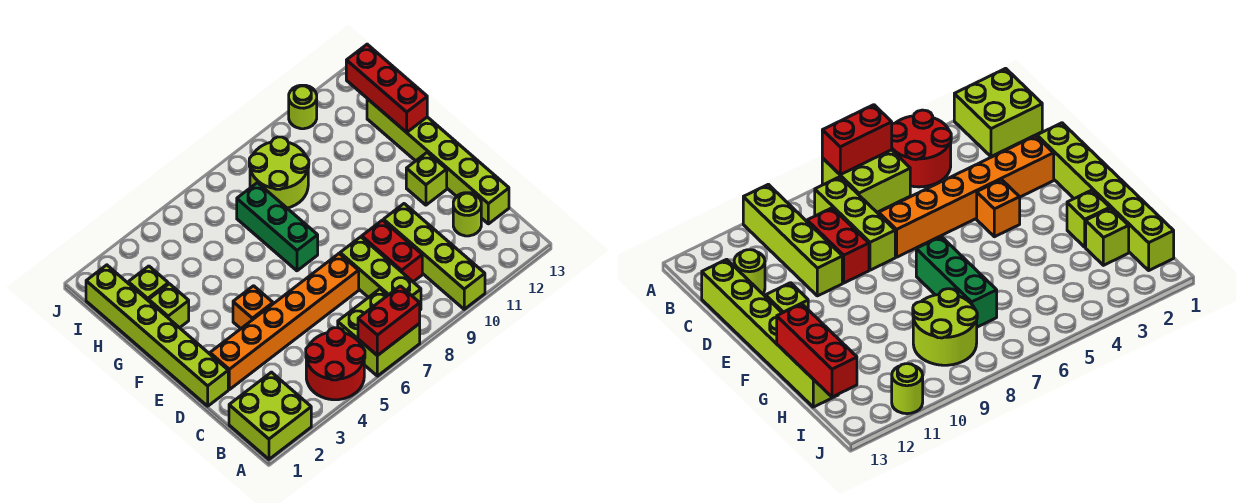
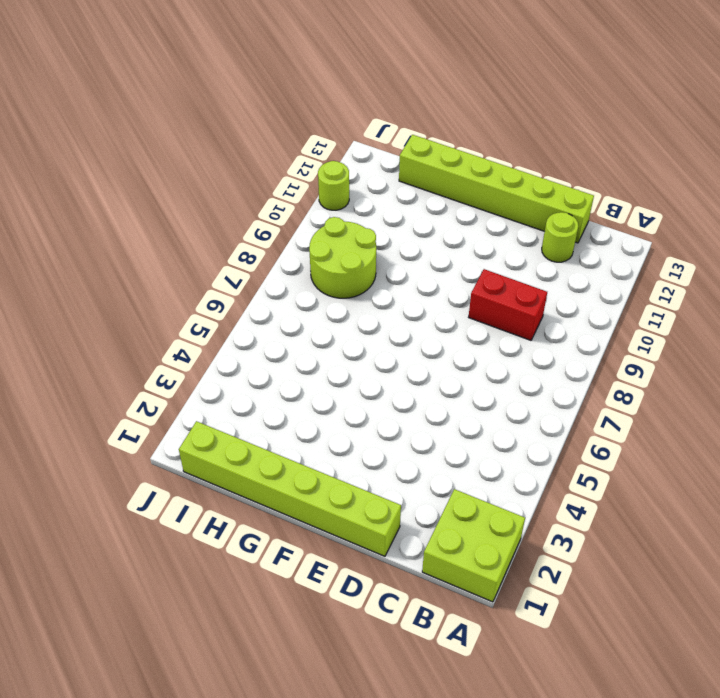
none -> red 2x2 round brick [306,328,365,400]
none -> lime 2x2 brick [338,289,420,376]
none -> lime 1x4 brick [384,204,485,309]

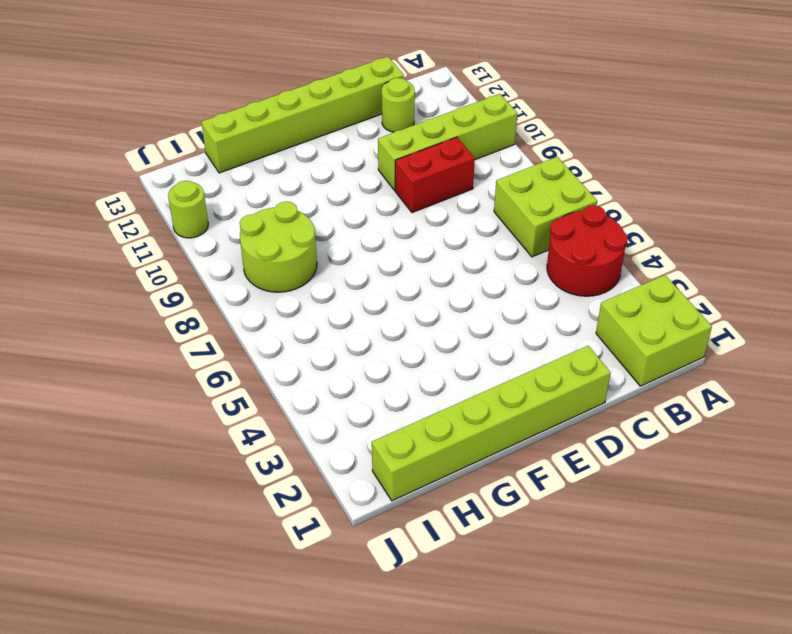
none -> lime 1x3 brick [340,237,421,310]
none -> orange 1x6 brick [210,254,359,390]
none -> orange 1x1 brick [233,286,273,328]

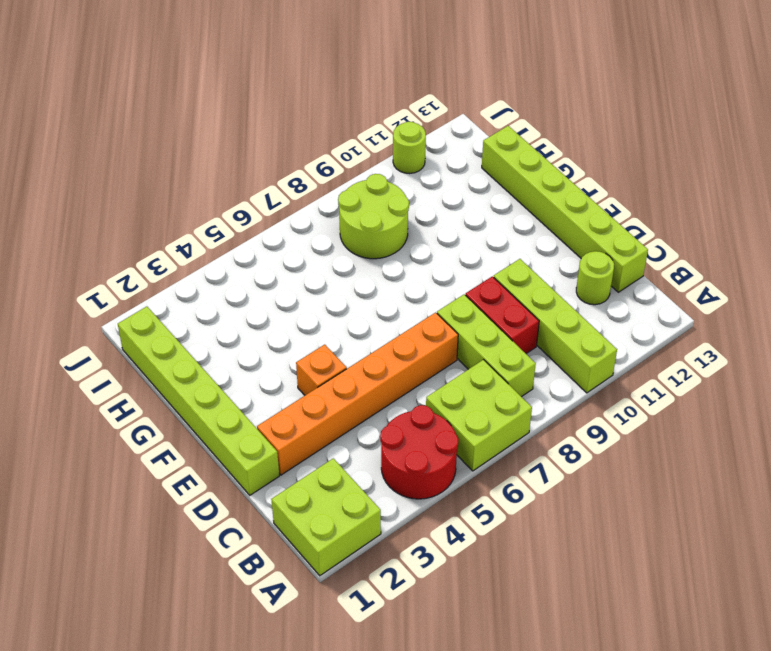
none -> lime 1x1 brick [406,153,447,205]
none -> green 1x3 brick [237,183,318,271]
none -> lime 1x1 brick [149,284,189,328]

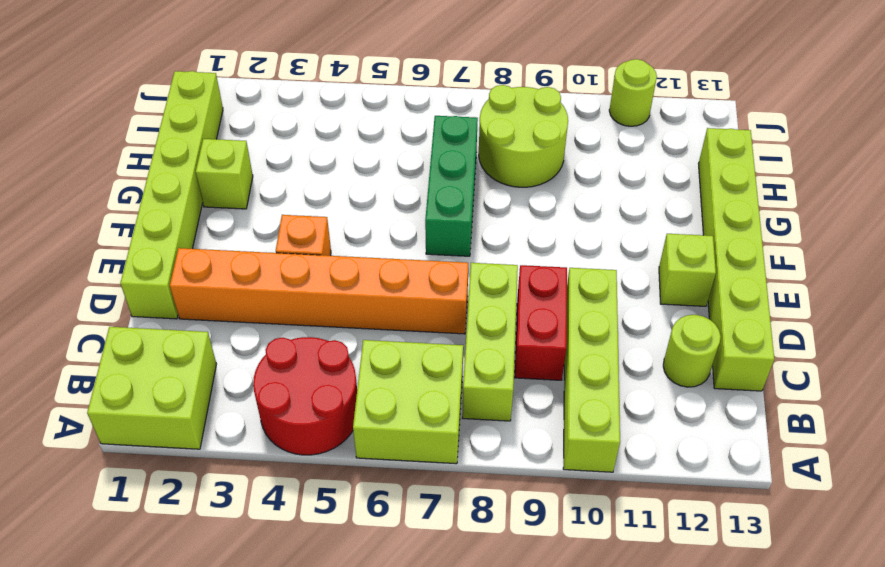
none -> lime 1x1 brick [128,266,168,301]
none -> red 1x2 brick [358,286,420,356]
none -> red 1x3 brick [346,44,427,132]

